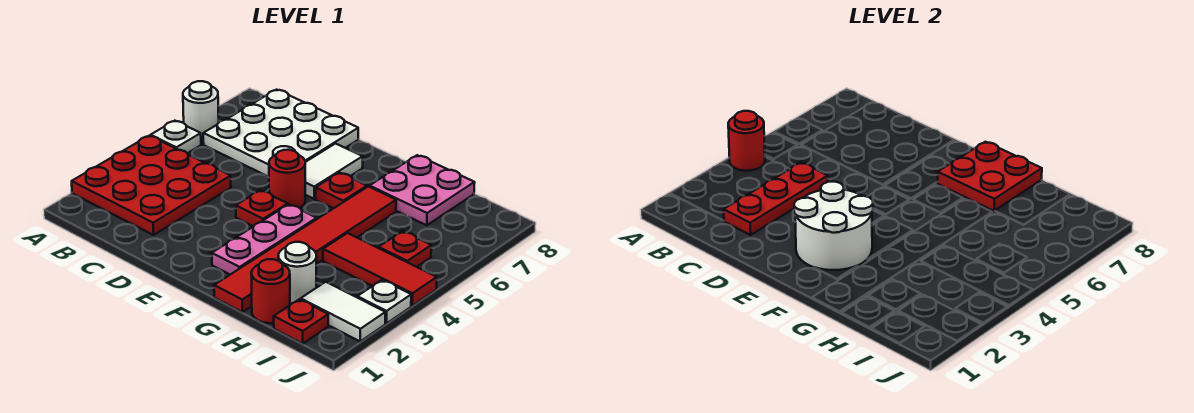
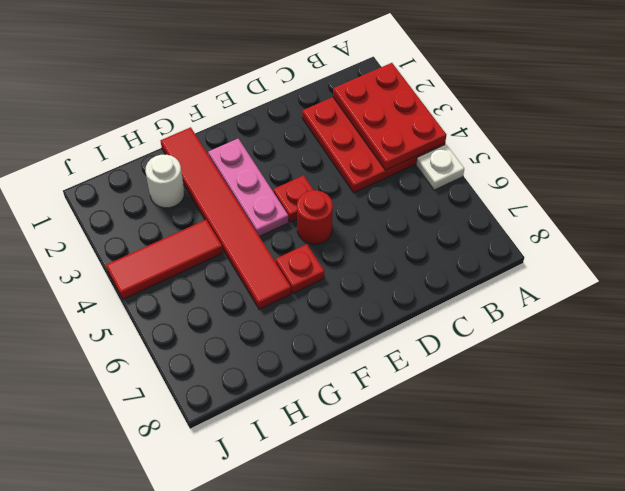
red 2x3 plate [333,63,446,170] -> red 1x1 round brick [728,111,765,171]
none -> white 1x1 round brick [183,81,219,140]
none -> white 3x3 plate [203,90,358,177]
none -> white 1x2 tile [305,144,363,199]

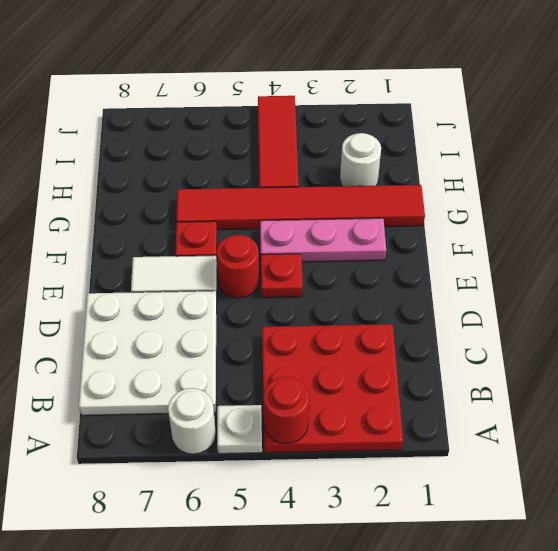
none -> pink 2x2 plate [370,155,475,225]
none -> red 1x1 round brick [251,259,290,323]
none -> red 1x1 plate [274,299,328,344]

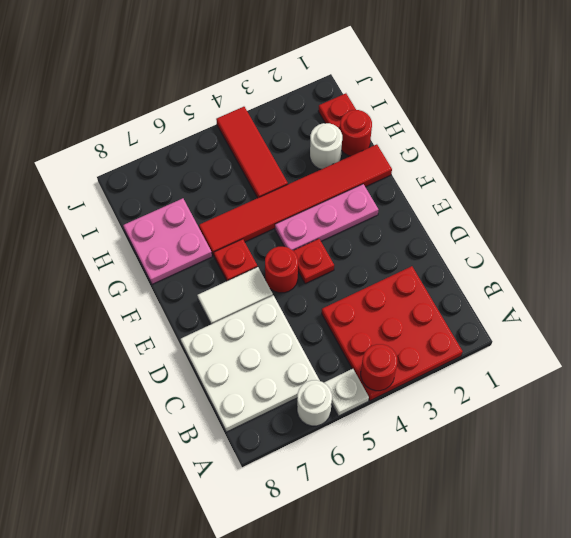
none -> white 1x2 tile [301,282,385,341]
none -> red 1x1 plate [379,231,431,267]
none -> white 1x1 plate [357,280,411,324]

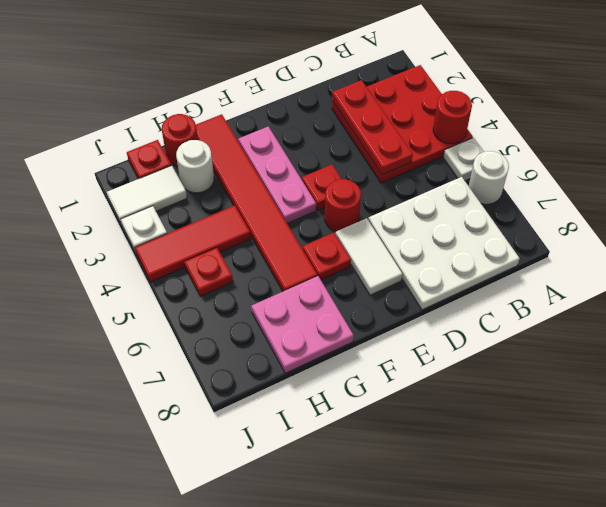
none -> white 2x2 round brick [794,182,873,270]
none -> red 2x2 plate [937,142,1042,211]

